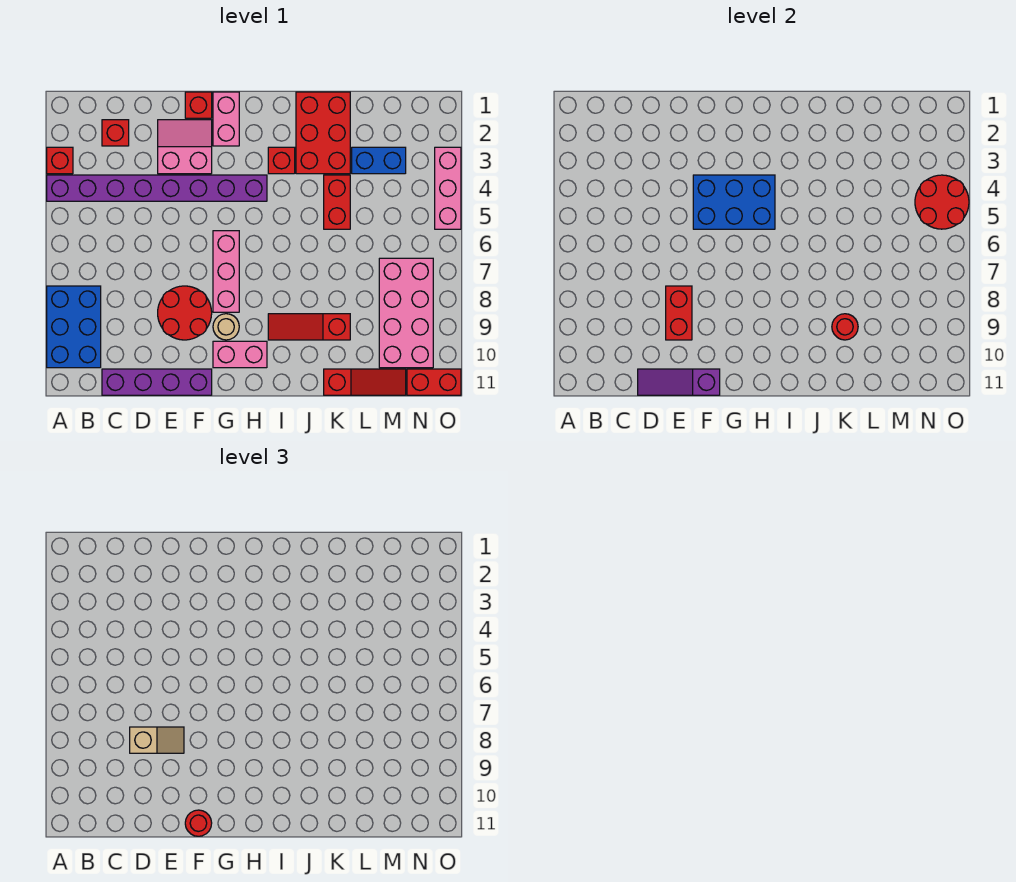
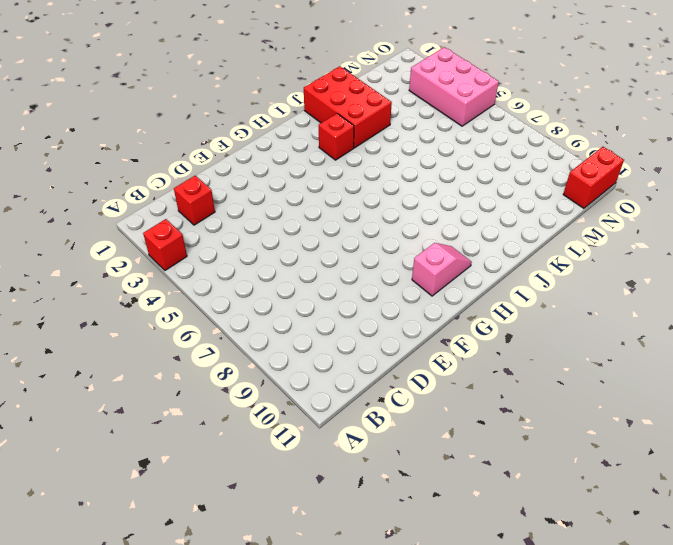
pink 1x2 slope [412,243,472,296] -> pink 1x2 brick [213,341,267,368]
pink 2x3 brick [409,47,499,126] -> pink 1x3 brick [435,147,461,229]
none -> purple 1x8 brick [47,175,267,201]
none -> blue 2x3 brick [47,286,101,368]
none -> purple 1x4 brick [102,369,212,395]

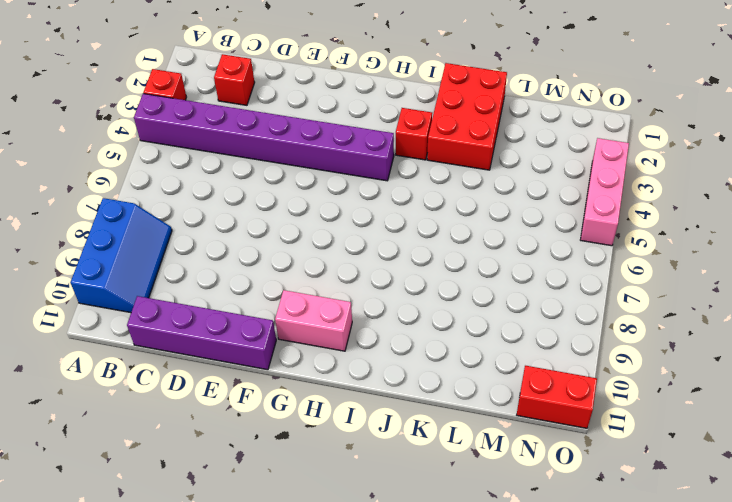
blue 2x3 slope [70,198,172,313] -> blue 2x3 brick [47,286,101,368]
none -> pink 2x2 slope [158,120,212,174]
none -> red 2x2 round brick [158,286,212,340]
none -> red 1x1 brick [185,92,212,118]

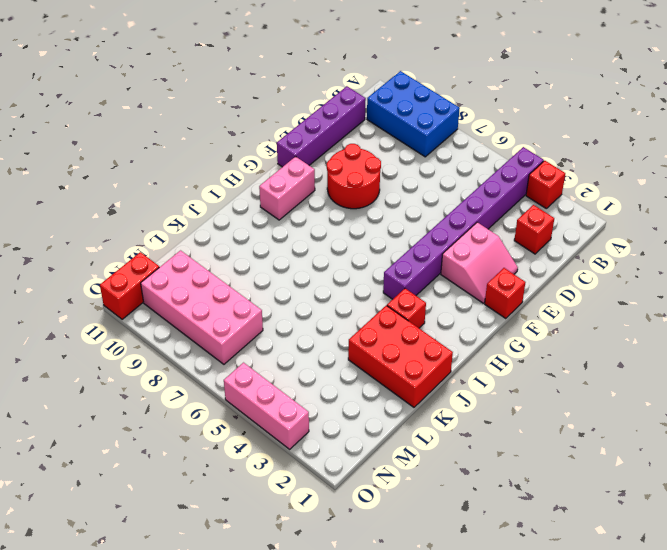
none -> pink 1x2 brick [213,92,239,146]
none -> pink 1x3 brick [213,231,239,312]
none -> tan 1x1 round brick [213,314,239,340]

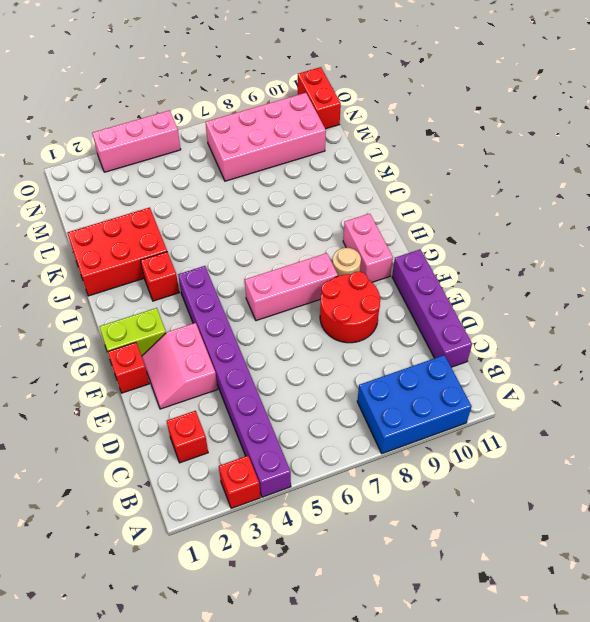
lime 1x2 brick [99,308,166,358] -> pink 1x2 brick [213,92,239,146]
none -> red 1x3 slope [268,314,350,340]
none -> red 1x2 brick [324,175,350,229]
none -> red 1x3 slope [324,369,406,395]

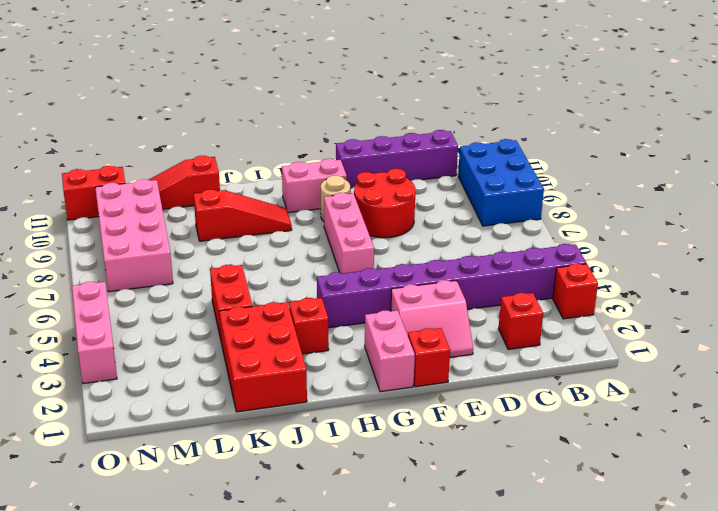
none -> blue 1x2 brick [352,147,406,174]
none -> purple 1x3 slope [638,369,720,395]
none -> red 1x2 brick [666,286,692,340]

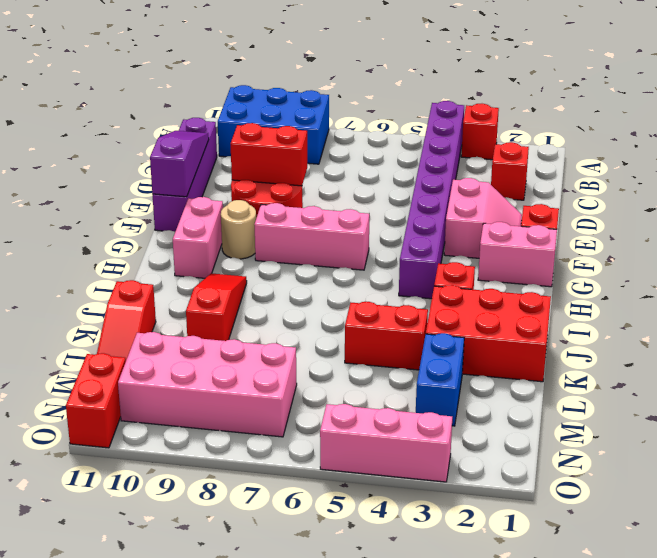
none -> blue 2x3 brick [693,175,775,229]
none -> red 1x1 round brick [832,314,858,340]
none -> red 2x2 round brick [915,175,969,229]

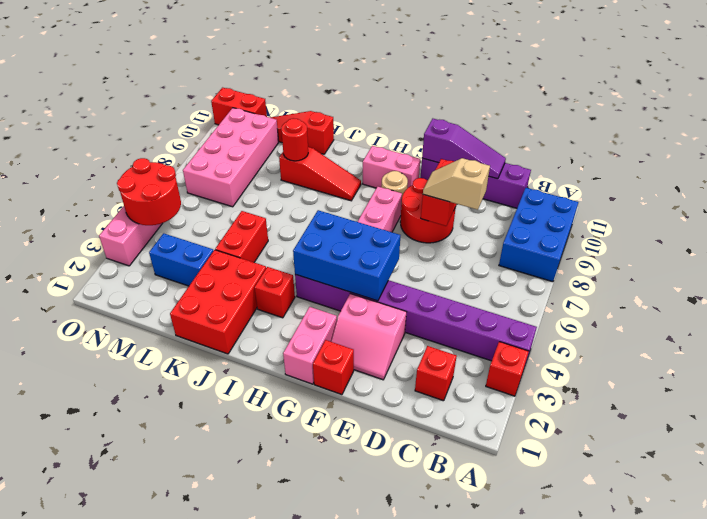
none -> red 1x1 round brick [185,810,212,836]

